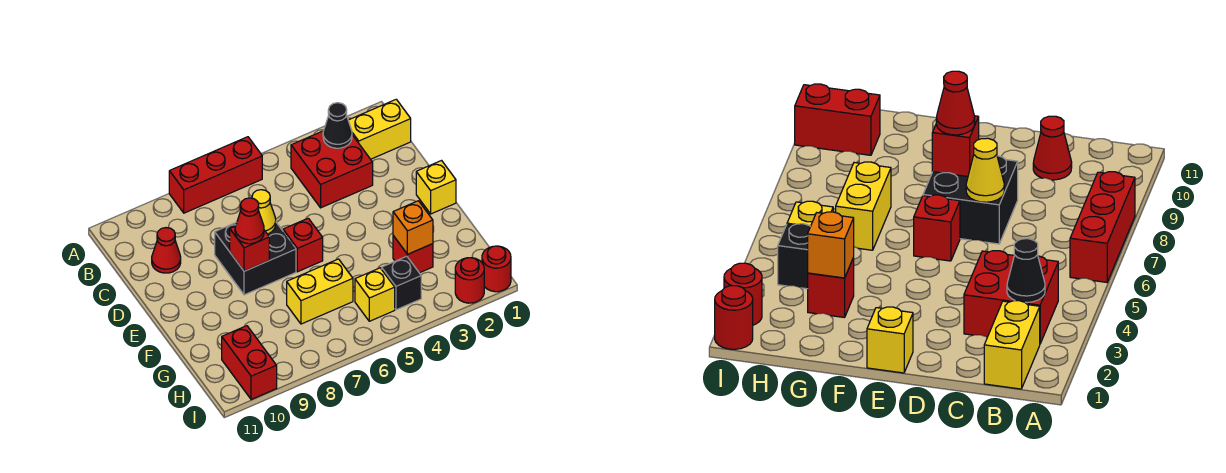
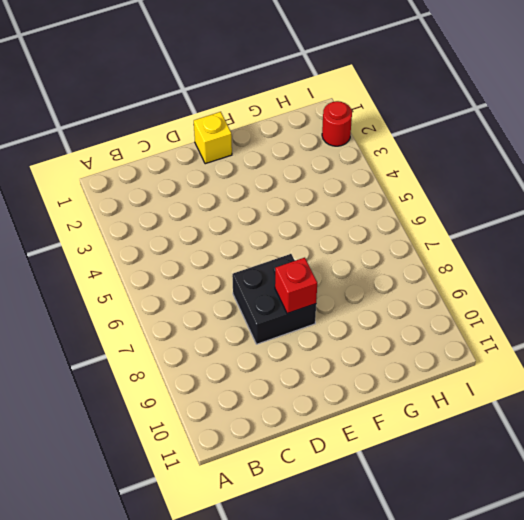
none -> red 1x3 brick [169,137,262,213]
none -> yellow 1x2 brick [348,99,411,159]
none -> red 2x2 brick [291,131,373,208]

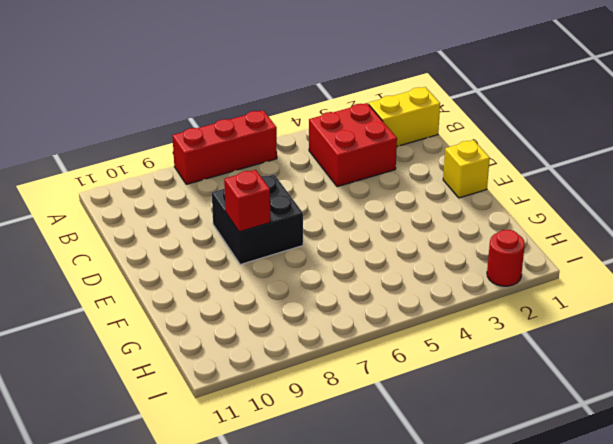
none -> red 1x1 cone [152,228,181,273]
none -> red 1x1 brick [283,218,323,272]
none -> red 1x1 brick [393,236,433,273]

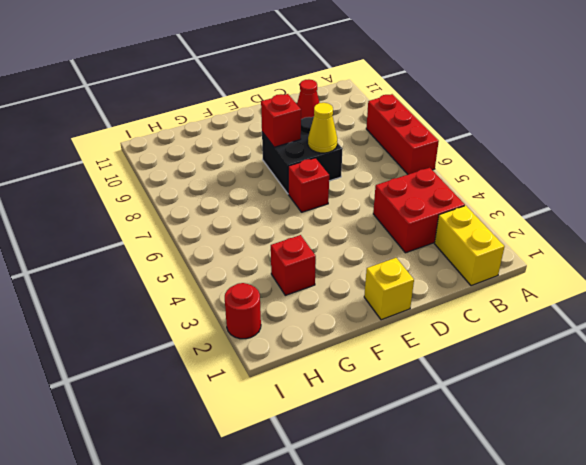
none -> yellow 1x2 brick [287,259,353,324]
none -> black 1x1 brick [382,256,421,310]
none -> yellow 1x1 brick [355,268,395,321]

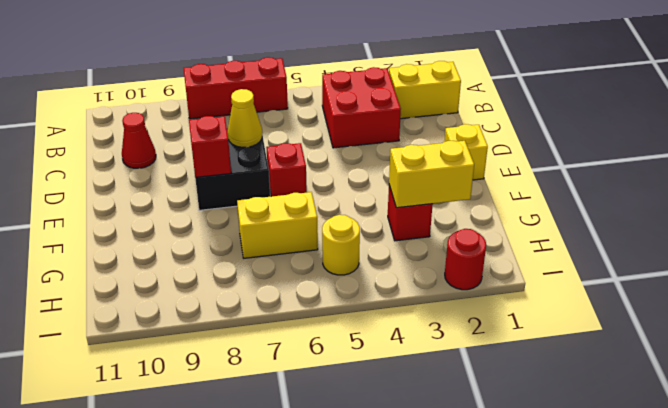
yellow 1x2 brick [389,141,474,208] -> orange 1x1 brick [393,201,433,254]
yellow 1x1 round brick [322,215,360,275] -> yellow 1x1 brick [355,268,395,321]
none -> black 1x1 brick [382,256,421,310]
none -> red 1x2 brick [222,326,277,400]
none -> red 1x1 round brick [482,246,511,292]

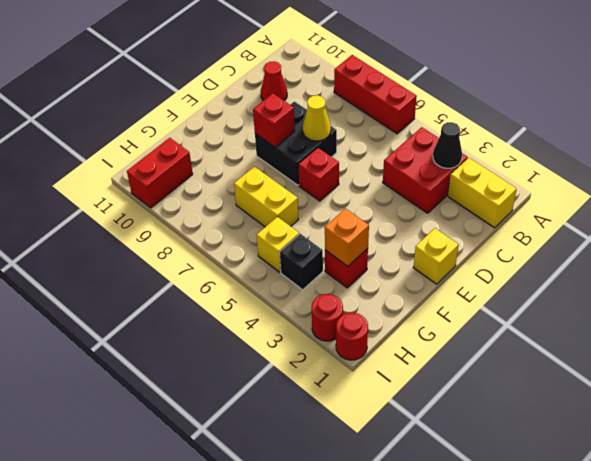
none -> red 1x1 cone [235,198,264,244]

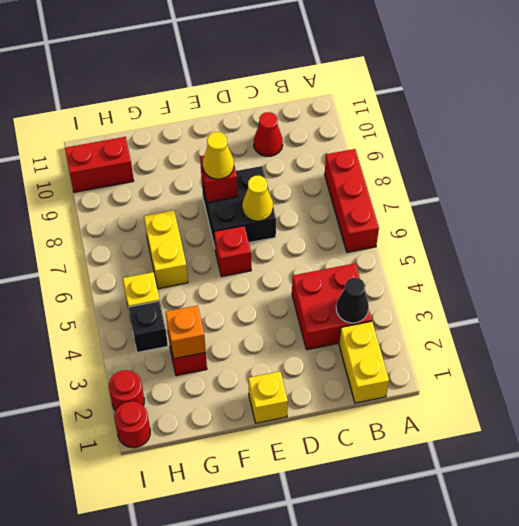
yellow 1x1 cone [203,132,234,179] -> red 1x1 cone [235,198,264,244]

